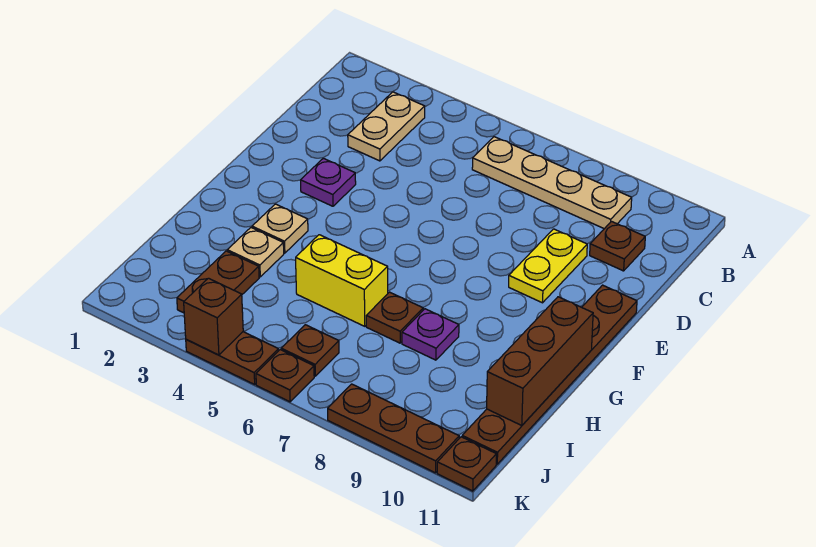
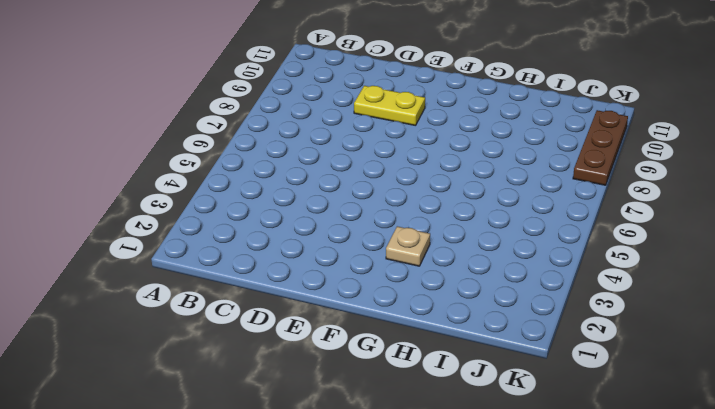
none -> tan 1x2 plate [348,92,425,161]
none -> tan 1x4 plate [472,137,632,229]
none -> brown 1x1 plate [590,222,645,271]

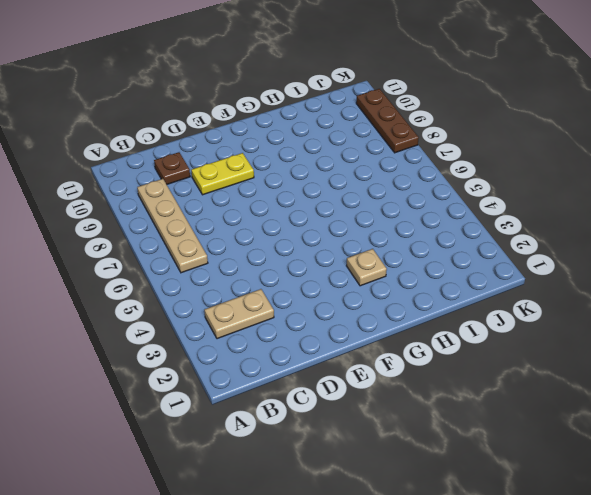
none -> purple 1x1 plate [301,158,356,206]
none -> brown 1x6 plate [462,285,637,464]
none -> tan 1x1 plate [227,228,284,277]

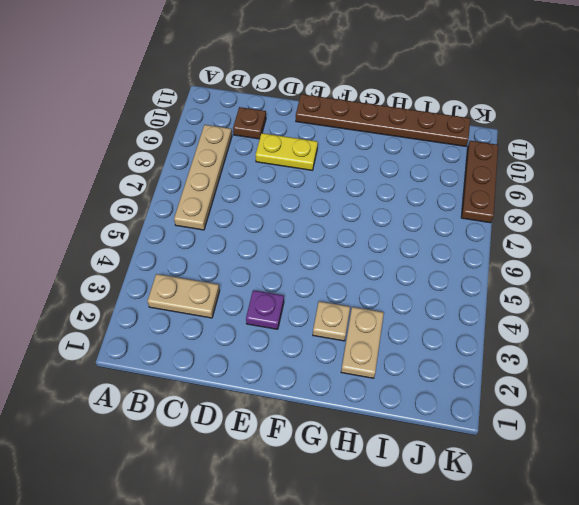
tan 1x2 plate [341,307,384,378] -> tan 1x1 plate [227,228,284,277]
none -> yellow 1x2 brick [296,235,388,326]
none -> brown 1x1 plate [366,292,423,343]
none -> purple 1x1 plate [402,309,459,360]

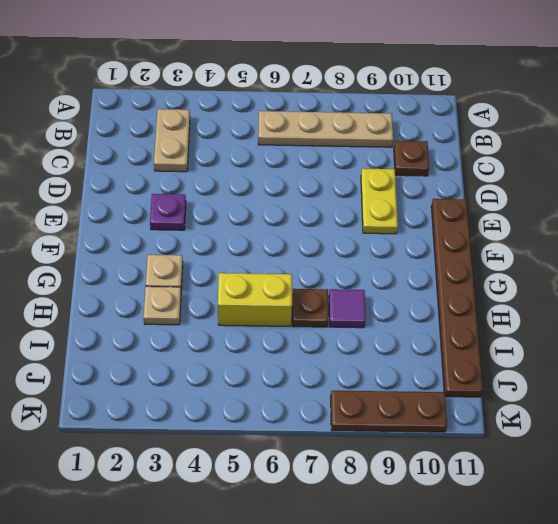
purple 1x1 tile [329,289,366,328] -> purple 1x1 plate [402,309,459,360]
none -> brown 1x2 plate [177,251,259,313]
none -> brown 1x1 plate [281,325,339,376]
none -> brown 1x2 plate [186,332,279,384]

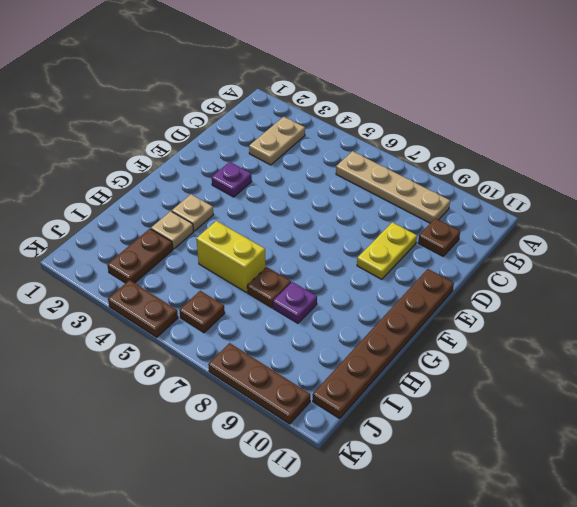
none -> brown 1x1 plate [256,350,314,402]
none -> brown 1x1 plate [437,437,496,491]
none -> brown 1x3 brick [487,297,593,426]

